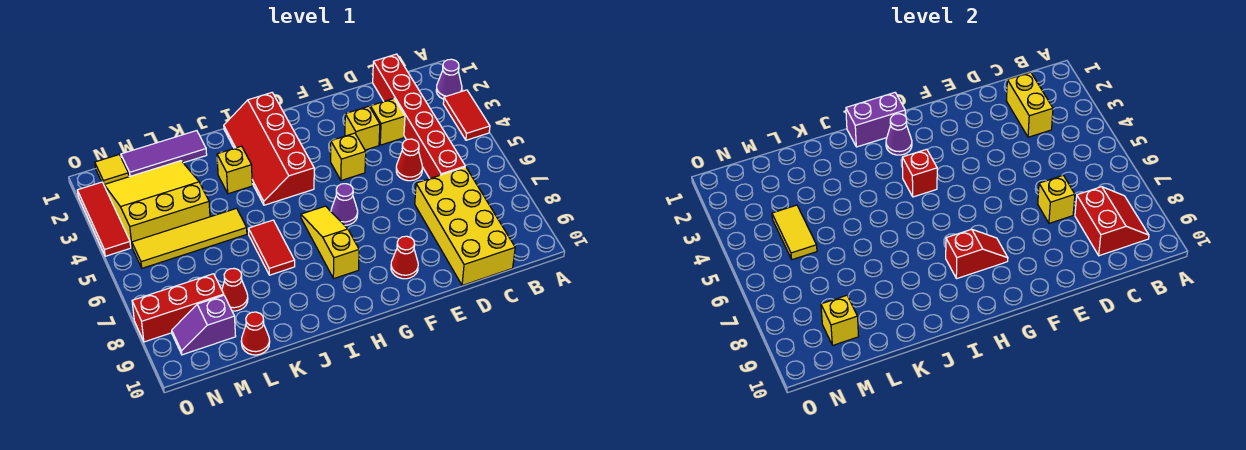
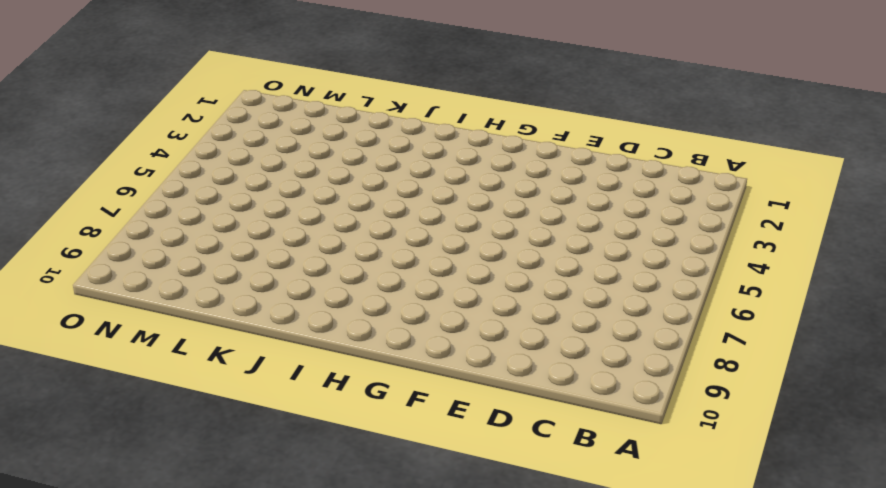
none -> purple 1x1 cone [436,59,462,99]
none -> red 1x2 tile [443,90,490,140]
none -> red 1x6 brick [373,54,465,178]
none -> yellow 2x4 brick [415,167,515,285]

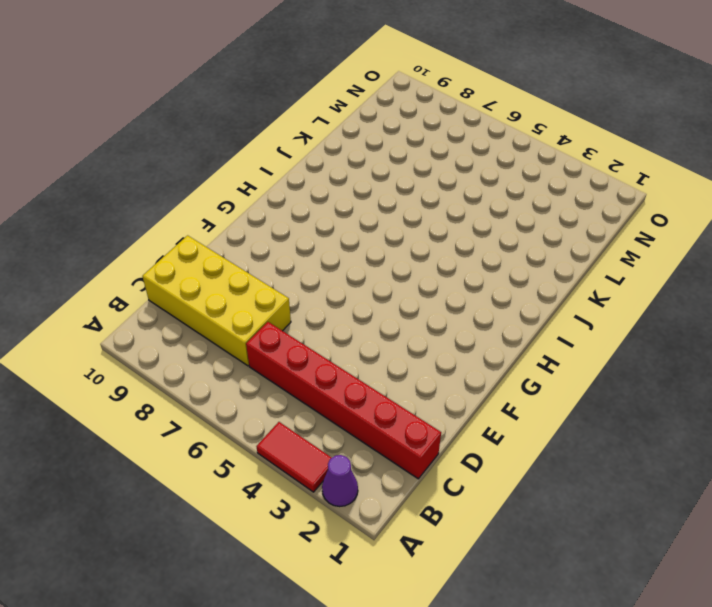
none -> yellow 1x1 brick [370,99,405,145]
none -> red 1x1 cone [396,139,422,181]
none -> yellow 1x1 brick [345,106,380,150]
none -> yellow 1x1 brick [331,133,366,180]

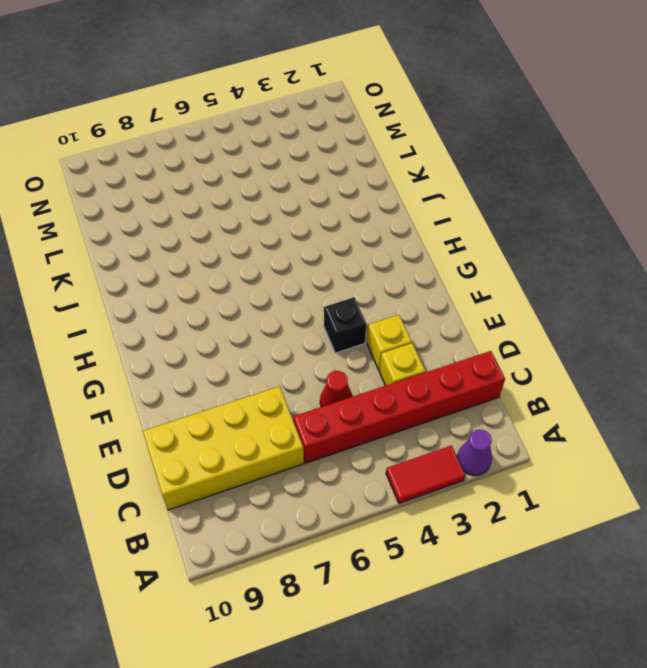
black 1x1 brick [324,297,366,353] -> yellow 1x1 brick [331,133,366,180]
none -> red 1x1 cone [391,236,418,279]
none -> purple 1x1 cone [331,184,358,226]
none -> red 2x4 slope [224,93,314,205]
none -> yellow 1x3 slope [301,206,359,279]

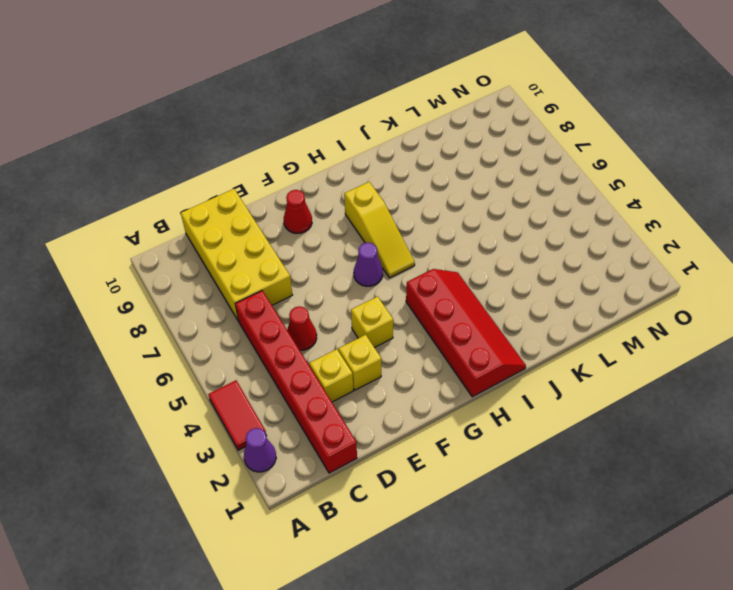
none -> yellow 1x1 brick [217,146,252,194]
none -> red 1x2 tile [248,220,295,275]
none -> purple 1x3 tile [121,131,207,177]
none -> yellow 1x4 tile [132,208,247,268]

